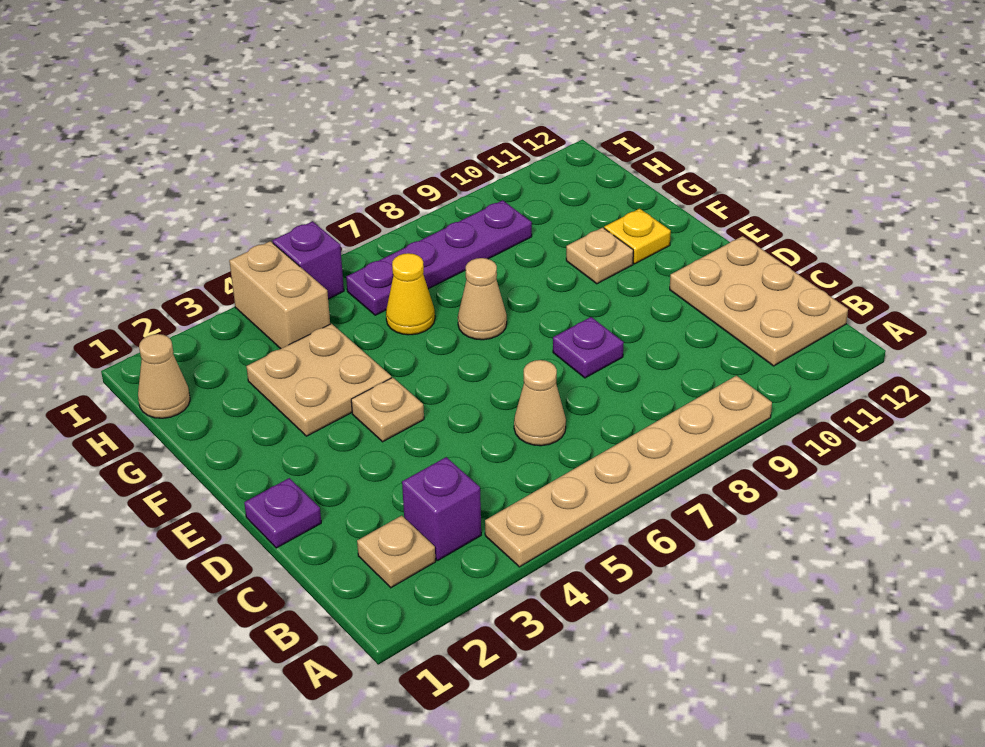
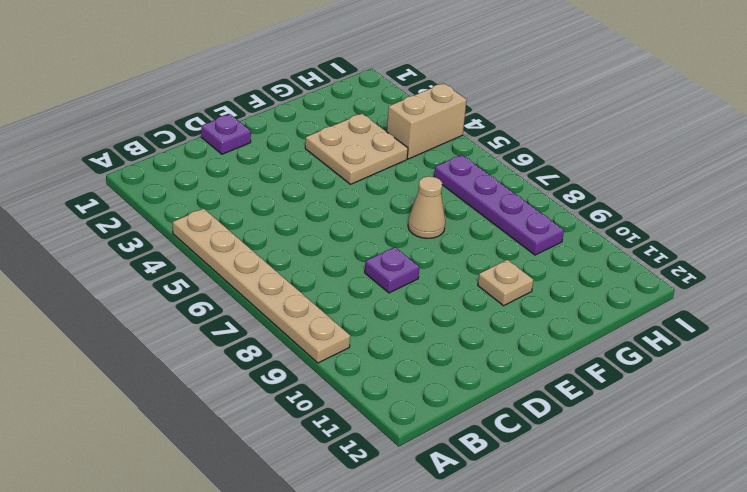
none -> tan 1x1 plate [357,516,436,588]
none -> purple 1x1 brick [402,457,481,560]
none -> tan 2x3 plate [670,236,848,366]

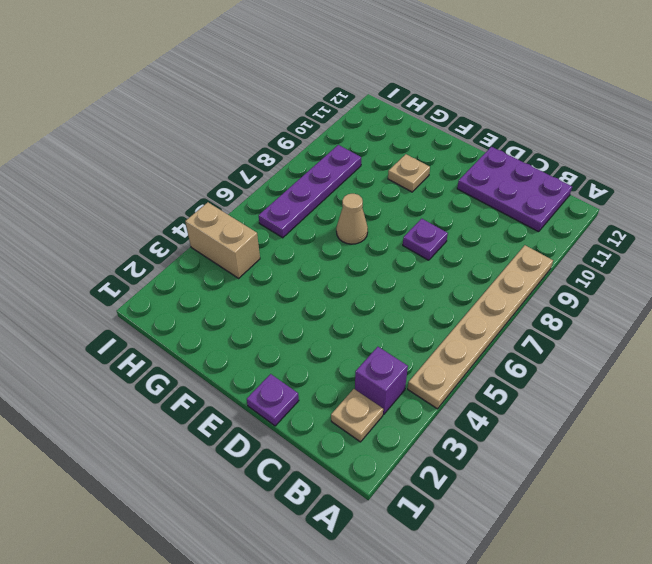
purple 2x3 plate [457,147,572,232] -> tan 2x3 plate [670,236,848,366]
none -> tan 1x1 cone [514,360,566,446]
none -> tan 1x1 plate [351,378,424,442]
none -> tan 2x2 plate [246,324,391,436]

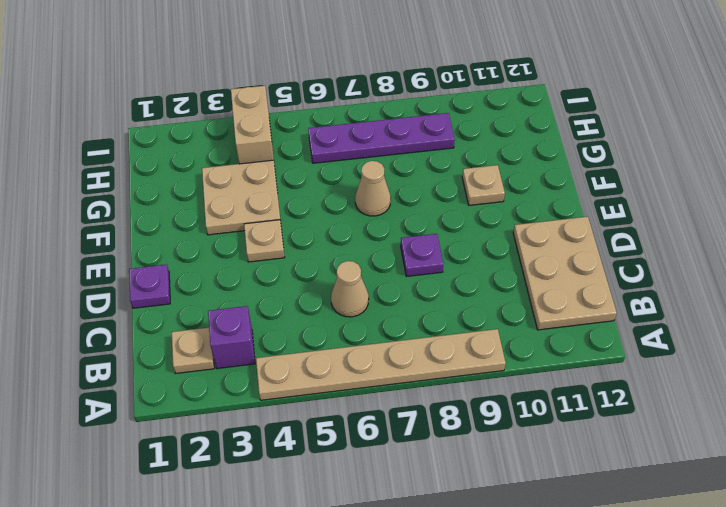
none -> yellow 1x1 plate [604,209,671,264]
none -> yellow 1x1 cone [386,253,435,335]
none -> tan 1x1 cone [138,334,190,418]

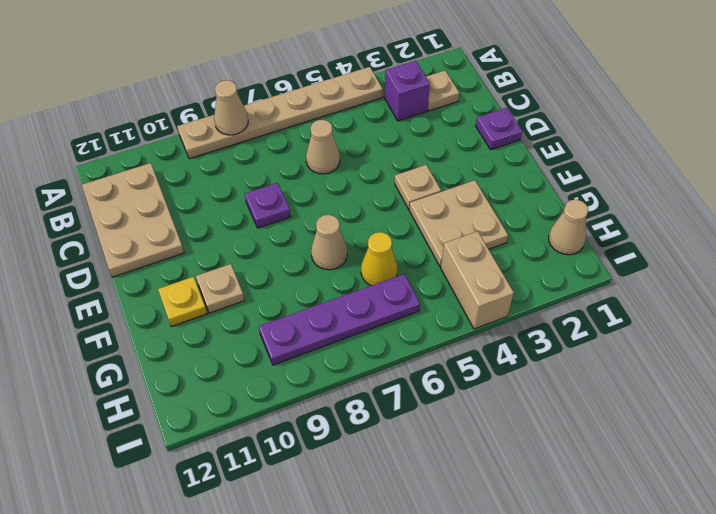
tan 1x1 cone [214,80,248,135] -> none
none -> purple 1x1 brick [272,221,344,299]

